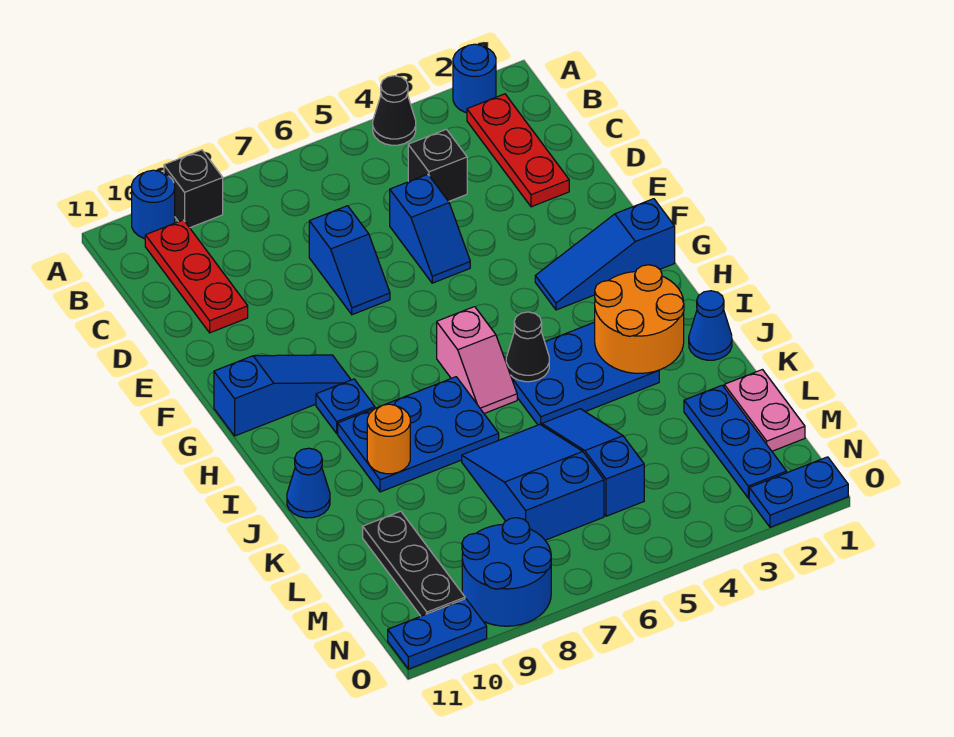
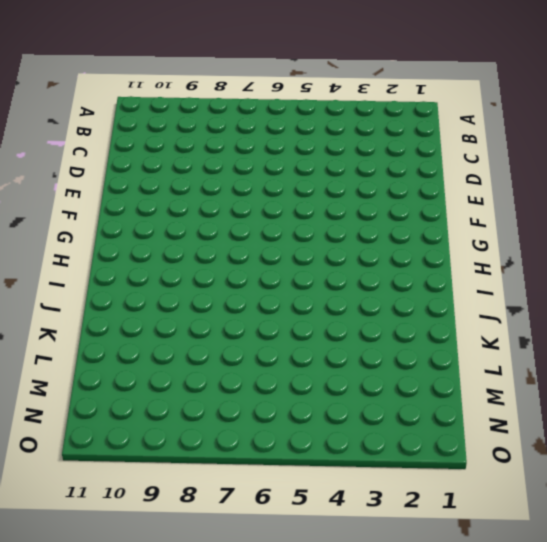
none -> blue 1x1 round brick [453,44,496,113]
none -> black 1x1 cone [373,76,416,145]
none -> black 1x1 brick [164,150,223,228]

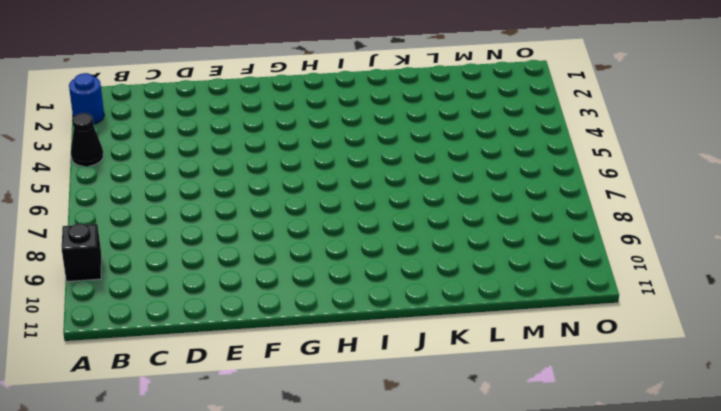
none -> blue 1x1 round brick [132,170,175,239]
none -> red 1x3 plate [467,94,569,207]
none -> red 1x3 plate [145,220,248,333]

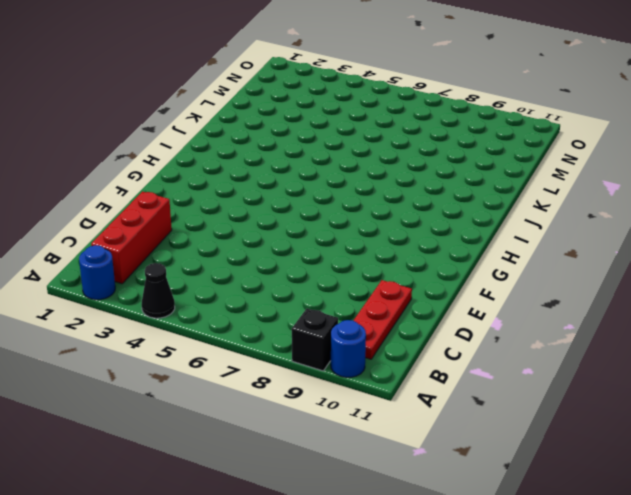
red 1x3 brick [91,192,172,284] -> red 1x3 plate [467,94,569,207]
none -> black 1x1 brick [408,129,467,202]
none -> blue 1x2 slope [390,174,470,283]
none -> blue 1x2 slope [309,206,390,315]

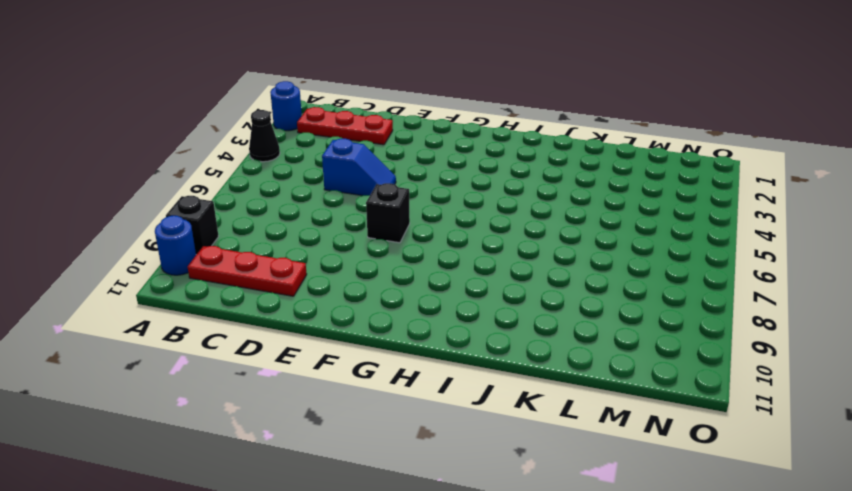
black 1x1 brick [366,183,410,243] -> black 1x1 brick moved to [408,129,467,202]
none -> blue 1x2 slope [309,206,390,315]
none -> blue 1x3 slope [535,199,675,310]
none -> blue 1x3 slope [214,355,351,436]

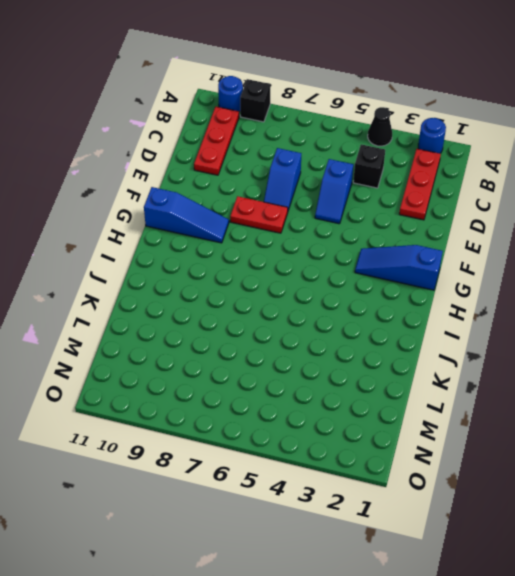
red 1x2 plate [230,196,288,233] -> none
none -> pink 1x2 slope [437,307,517,413]
none -> blue 1x1 plate [316,379,375,433]
none -> blue 2x3 plate [504,322,659,425]

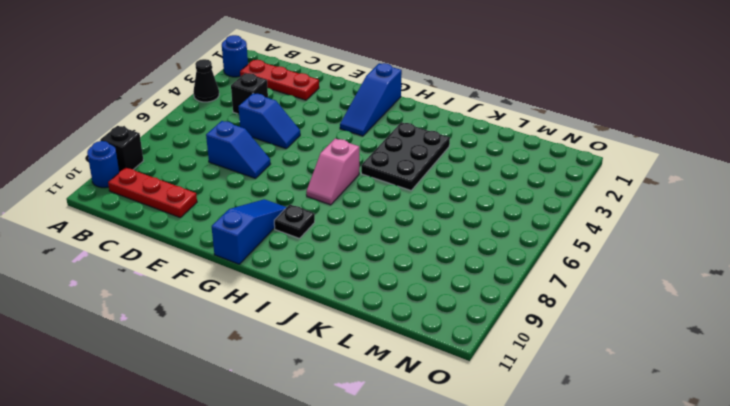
pink 1x2 slope [306,139,359,205] -> pink 1x2 slope turned to [437,307,517,413]
black 1x1 plate [274,205,315,238] -> blue 1x1 plate [316,379,375,433]
black 2x3 plate [361,122,450,190] -> blue 2x3 plate [504,322,659,425]
none -> blue 2x3 plate [338,377,499,492]
none -> blue 1x1 cone [689,291,732,360]
none -> blue 1x1 cone [287,448,330,518]

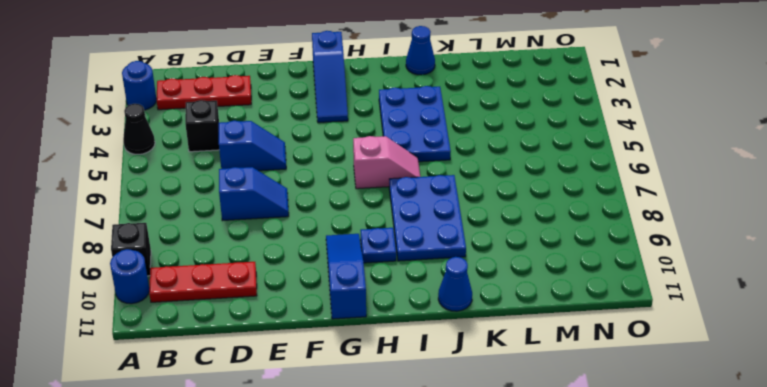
none -> blue 1x3 slope [542,409,644,516]
none -> blue 2x3 slope [462,424,604,540]
none -> pink 1x2 plate [724,370,805,451]

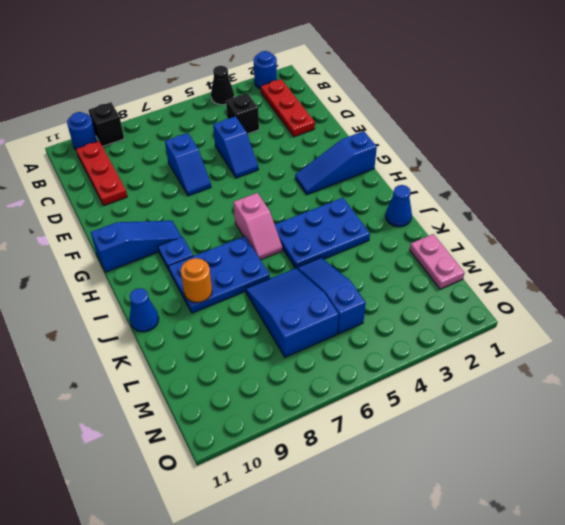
none -> blue 1x3 plate [684,385,787,498]
none -> black 1x3 plate [363,511,465,616]
none -> blue 2x2 round brick [462,518,551,626]

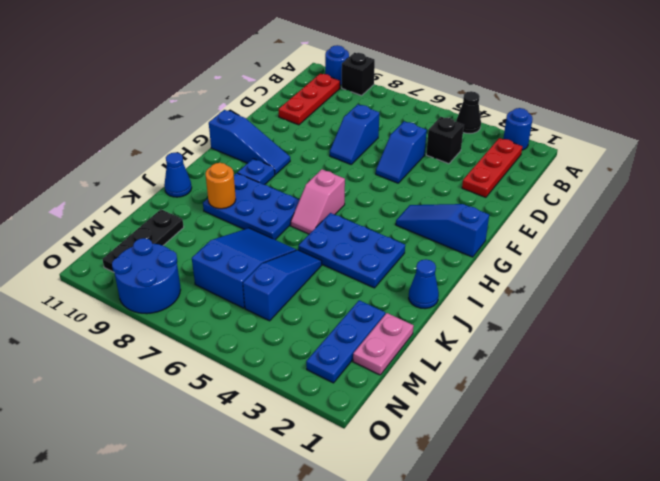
none -> blue 1x2 plate [749,457,848,527]
none -> blue 1x2 plate [388,599,487,669]
none -> orange 2x2 round brick [595,265,684,373]

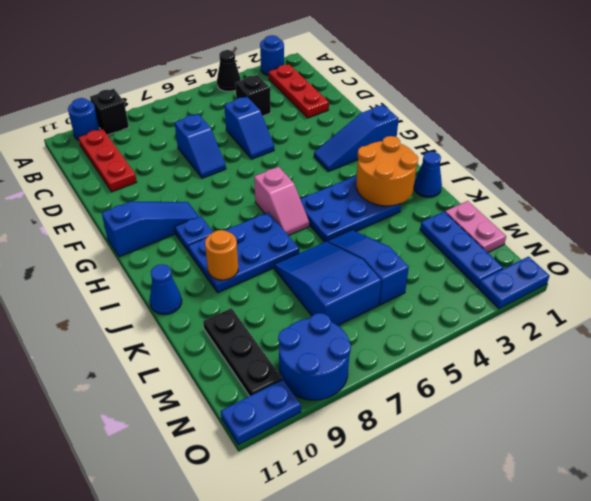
none -> black 1x1 cone [506,312,549,382]

